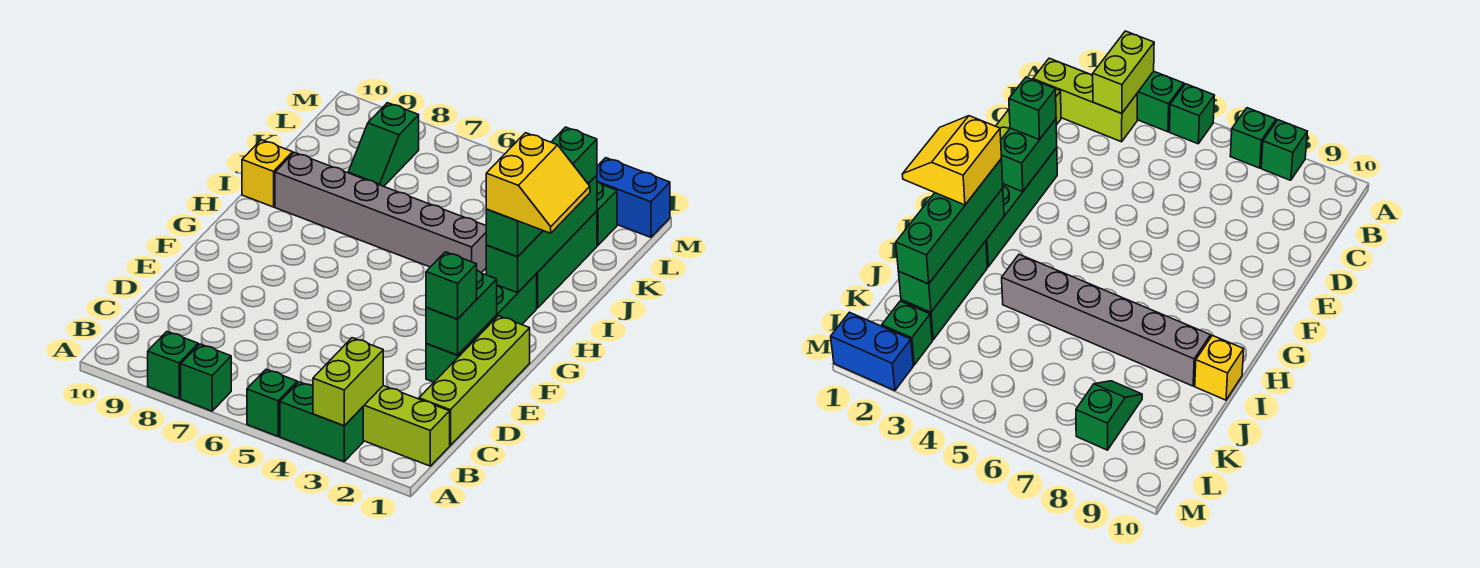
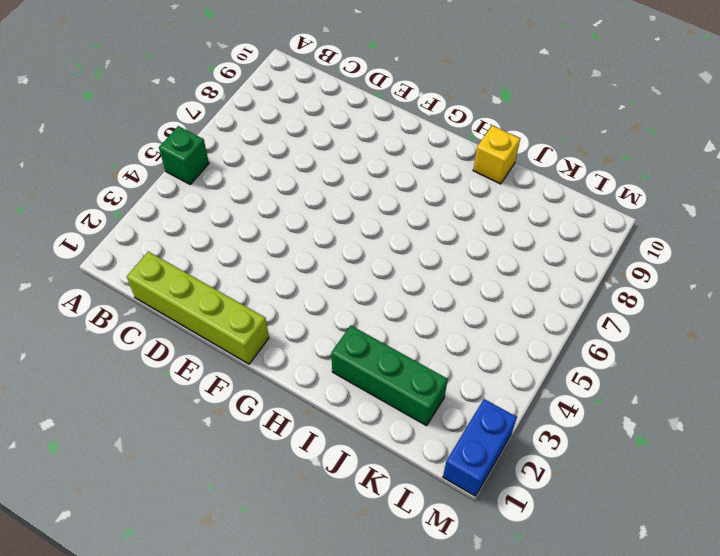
none -> green 1x2 brick [280,382,363,462]
none -> green 1x1 brick [181,344,231,411]
none -> green 1x1 brick [148,332,198,398]

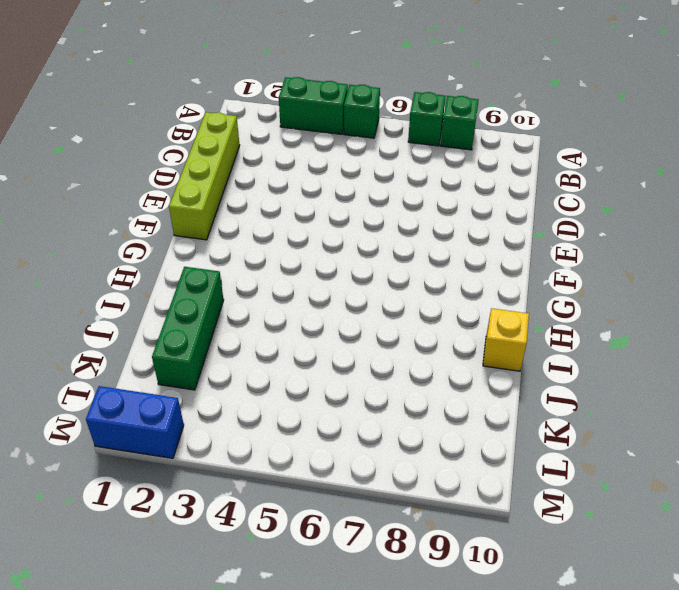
none -> lime 1x3 brick [363,386,450,466]
none -> green 1x4 brick [426,274,537,382]
none -> grey 1x6 brick [275,152,486,273]

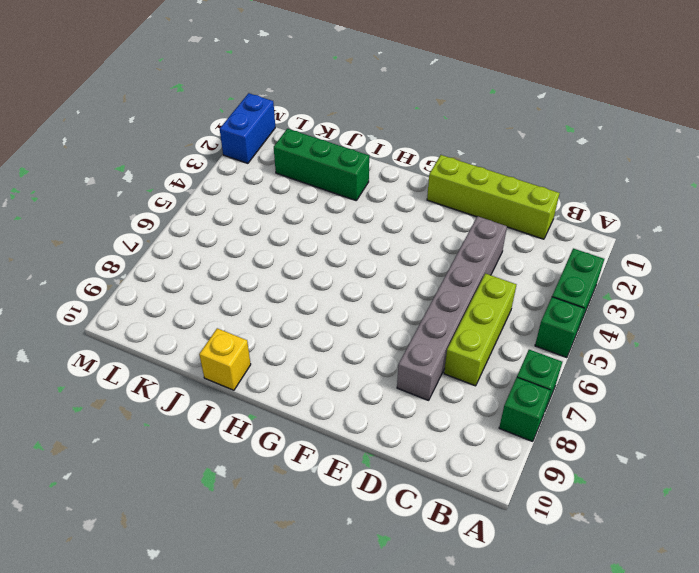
lime 1x3 brick [444,274,516,386] -> lime 1x3 brick moved to [363,386,450,466]
grey 1x6 brick [397,216,507,400] -> grey 1x6 brick moved to [275,152,486,273]
none -> green 1x4 brick [426,274,537,382]
none -> green 1x2 slope [348,103,419,186]
none -> green 1x1 brick [597,182,617,246]

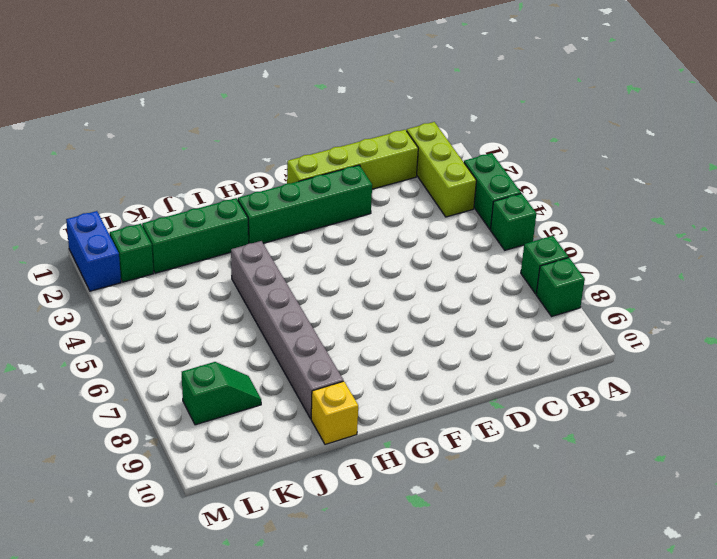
none -> lime 1x2 brick [313,338,383,426]
none -> green 1x2 brick [426,270,497,355]
none -> green 1x4 brick [486,175,597,293]

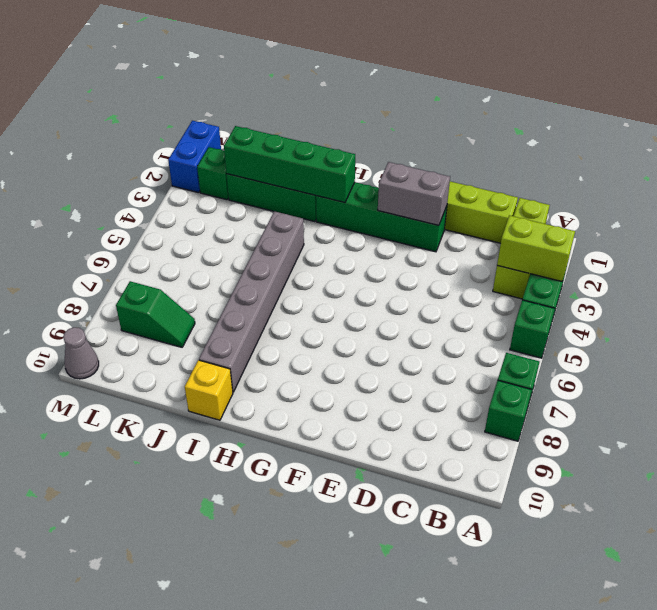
grey 1x2 brick [378,162,450,225] -> green 1x2 brick [426,270,497,355]
grey 1x1 cone [63,327,99,379] -> none
none -> green 1x1 brick [426,252,477,319]
none -> green 1x4 brick [486,127,597,257]
none -> yellow 2x2 slope [486,133,590,233]

